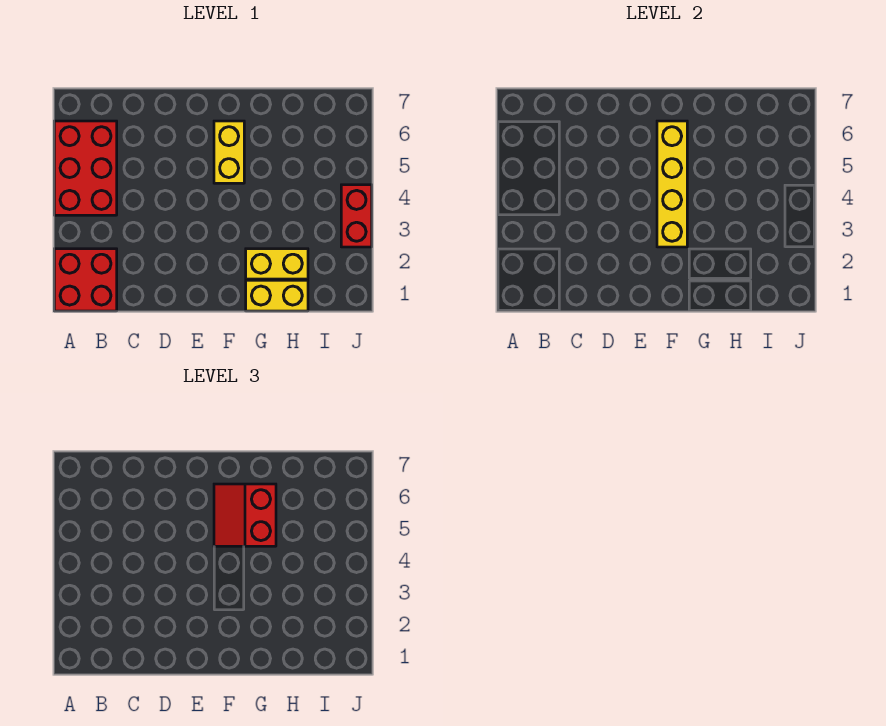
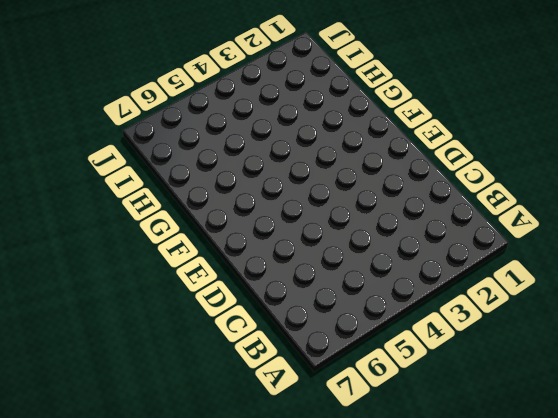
none -> red 2x2 brick [54,249,117,311]
none -> red 2x3 brick [54,121,117,215]

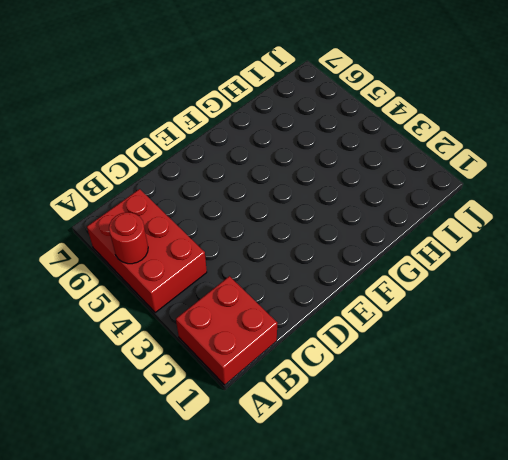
red 1x1 round brick [109,212,148,264] -> none
none -> yellow 1x2 brick [214,121,244,183]
none -> yellow 1x2 brick [246,280,308,311]

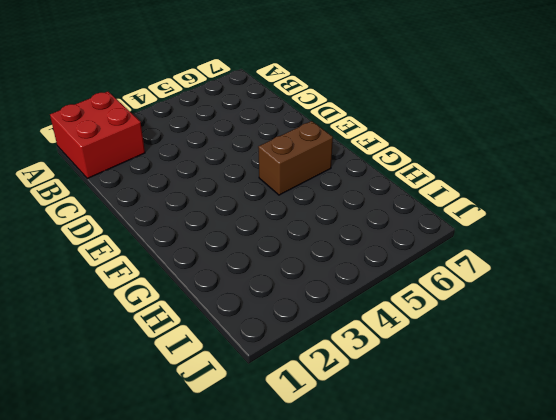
brown 1x2 brick [258,121,333,195] -> yellow 1x2 brick [214,121,244,183]
none -> red 2x3 brick [54,121,117,215]
none -> yellow 1x2 brick [246,280,308,311]

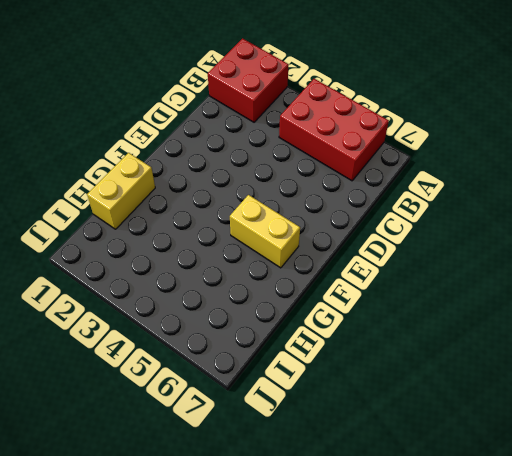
none -> yellow 1x2 brick [246,249,308,279]
none -> red 1x2 brick [341,185,372,247]

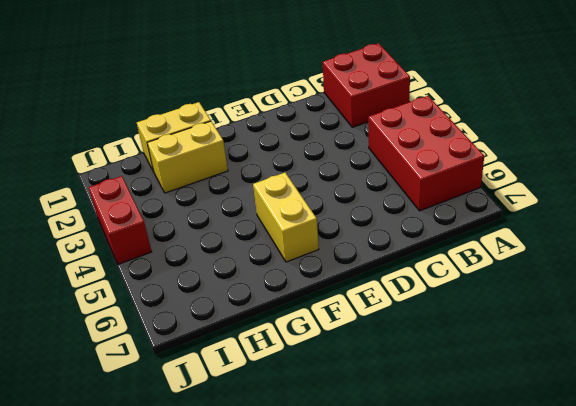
none -> yellow 1x4 brick [657,121,687,247]
none -> red 2x2 slope [214,484,276,546]

